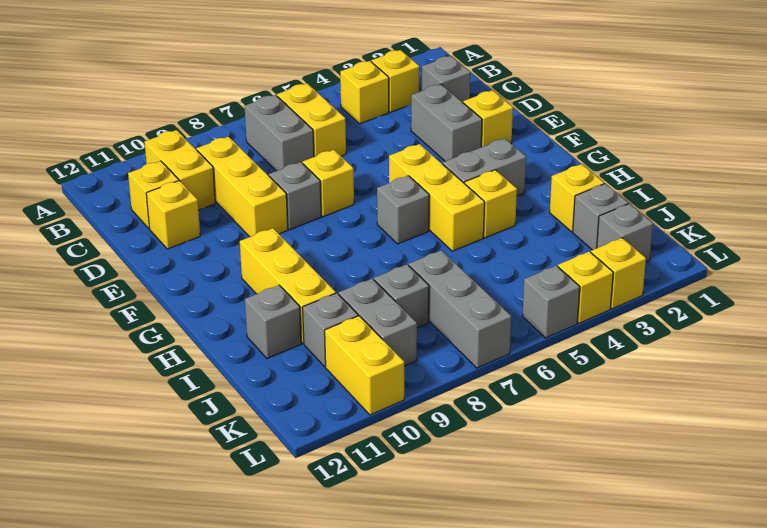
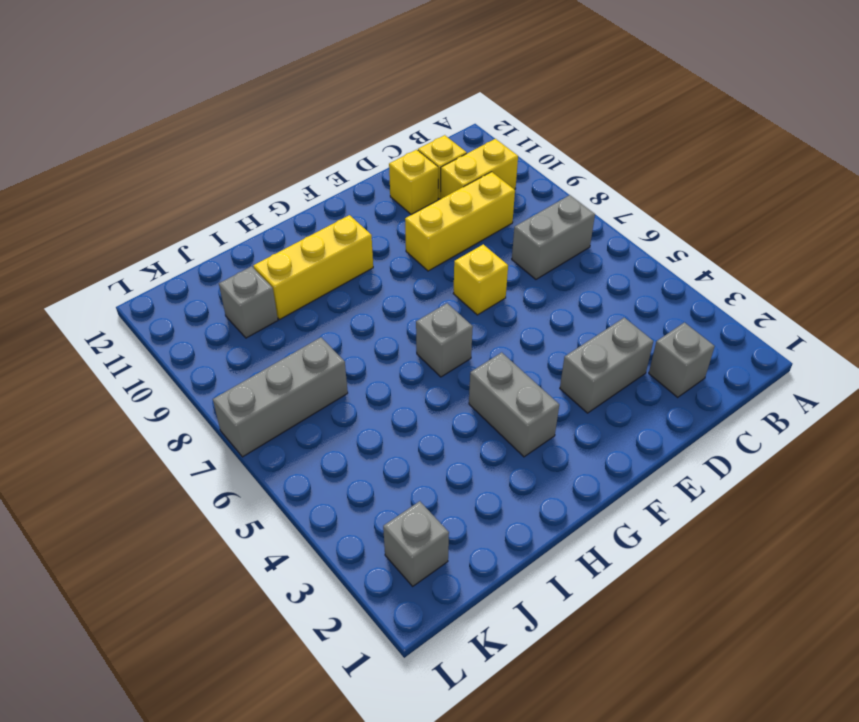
none -> yellow 1x1 brick [371,50,419,112]
none -> yellow 1x1 brick [340,61,389,124]
none -> yellow 1x2 brick [277,83,346,157]
none -> yellow 1x1 brick [463,90,513,147]

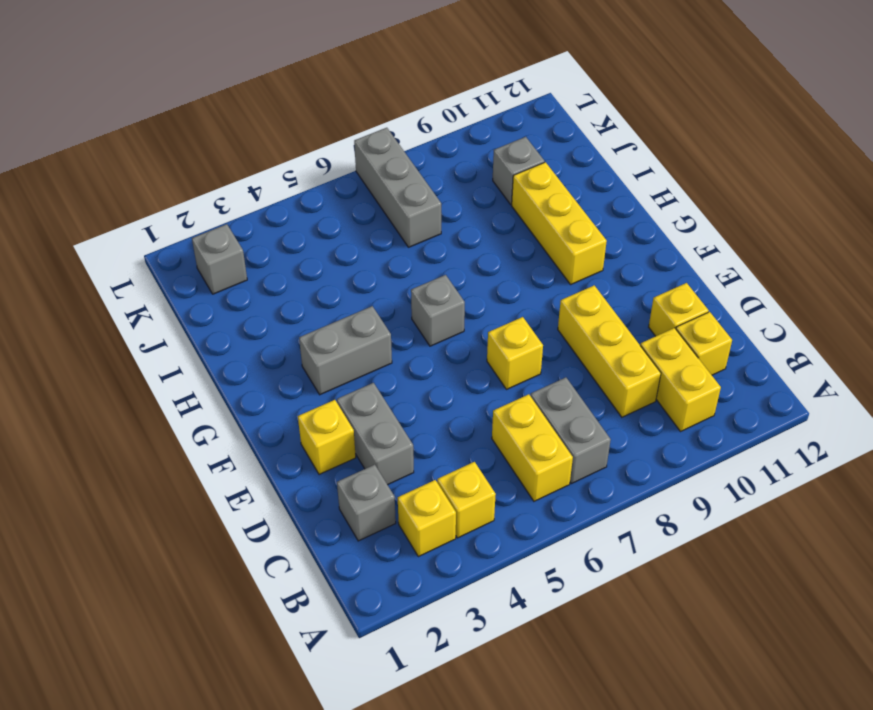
none -> grey 1x1 brick [269,162,321,230]
none -> yellow 1x3 brick [389,144,484,251]
none -> yellow 1x1 brick [465,170,517,238]
none -> yellow 1x1 brick [550,164,604,232]

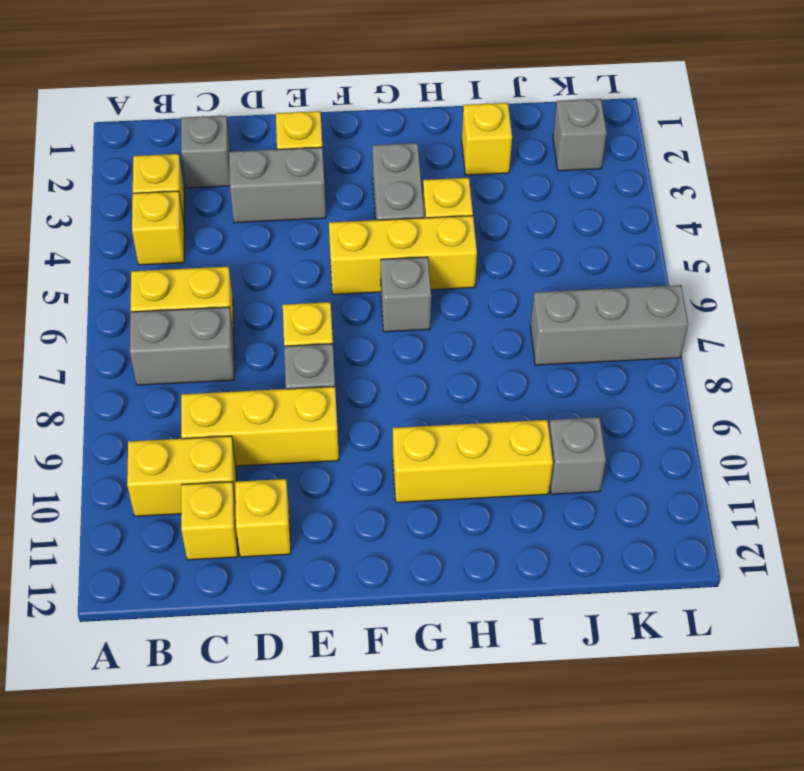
none -> grey 1x1 brick [245,285,301,358]
none -> grey 1x1 brick [573,184,628,250]
none -> grey 1x1 brick [374,265,429,328]
none -> grey 1x2 brick [339,279,417,366]

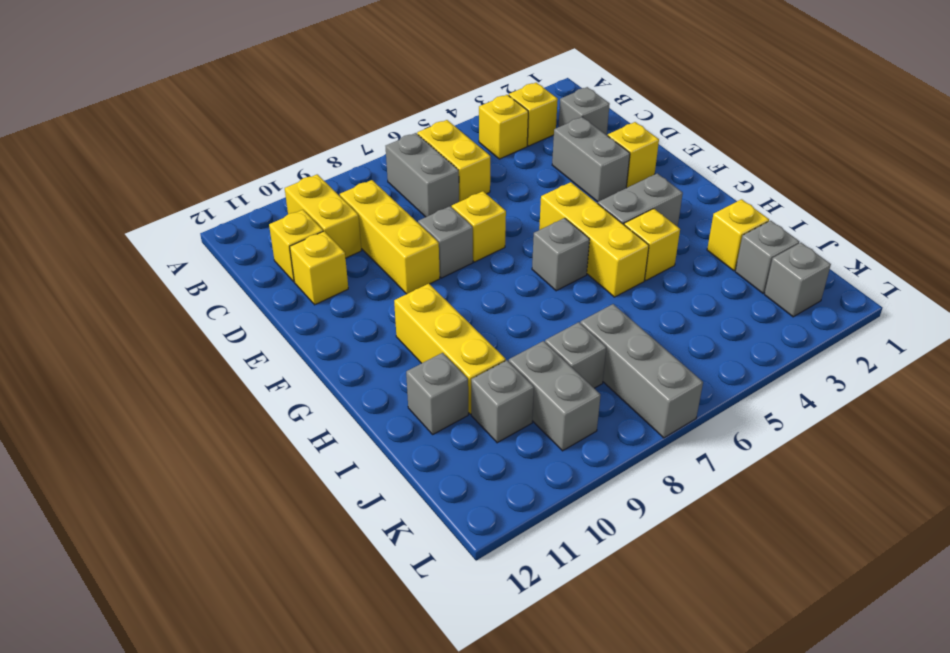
none -> yellow 1x2 brick [325,316,404,415]
none -> yellow 1x1 brick [591,238,646,309]
none -> yellow 1x1 brick [558,251,613,323]
none -> grey 1x1 brick [522,266,580,338]

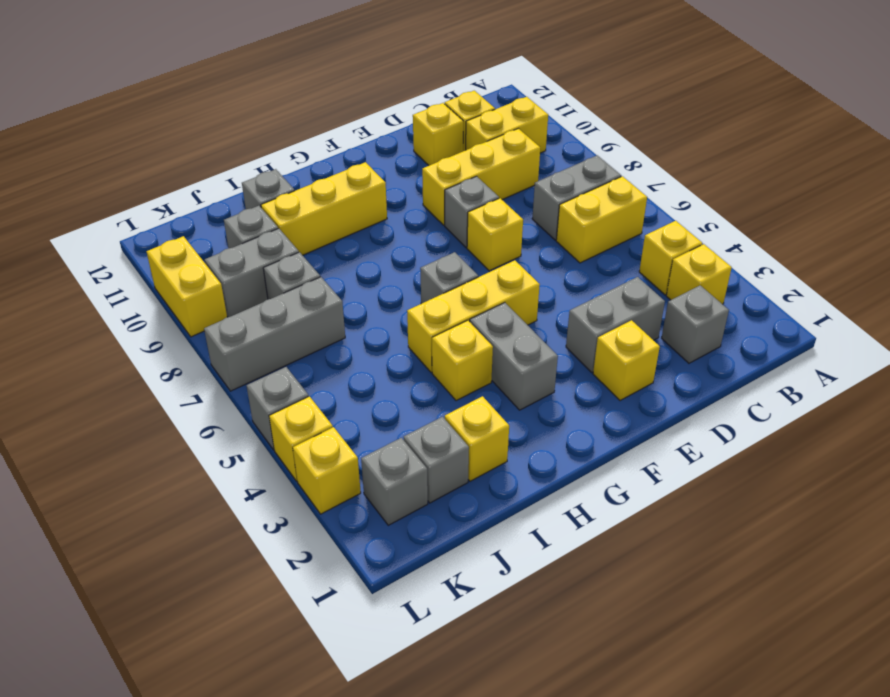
yellow 1x2 brick [147,236,227,337] -> yellow 1x2 brick turned to [325,316,404,415]

